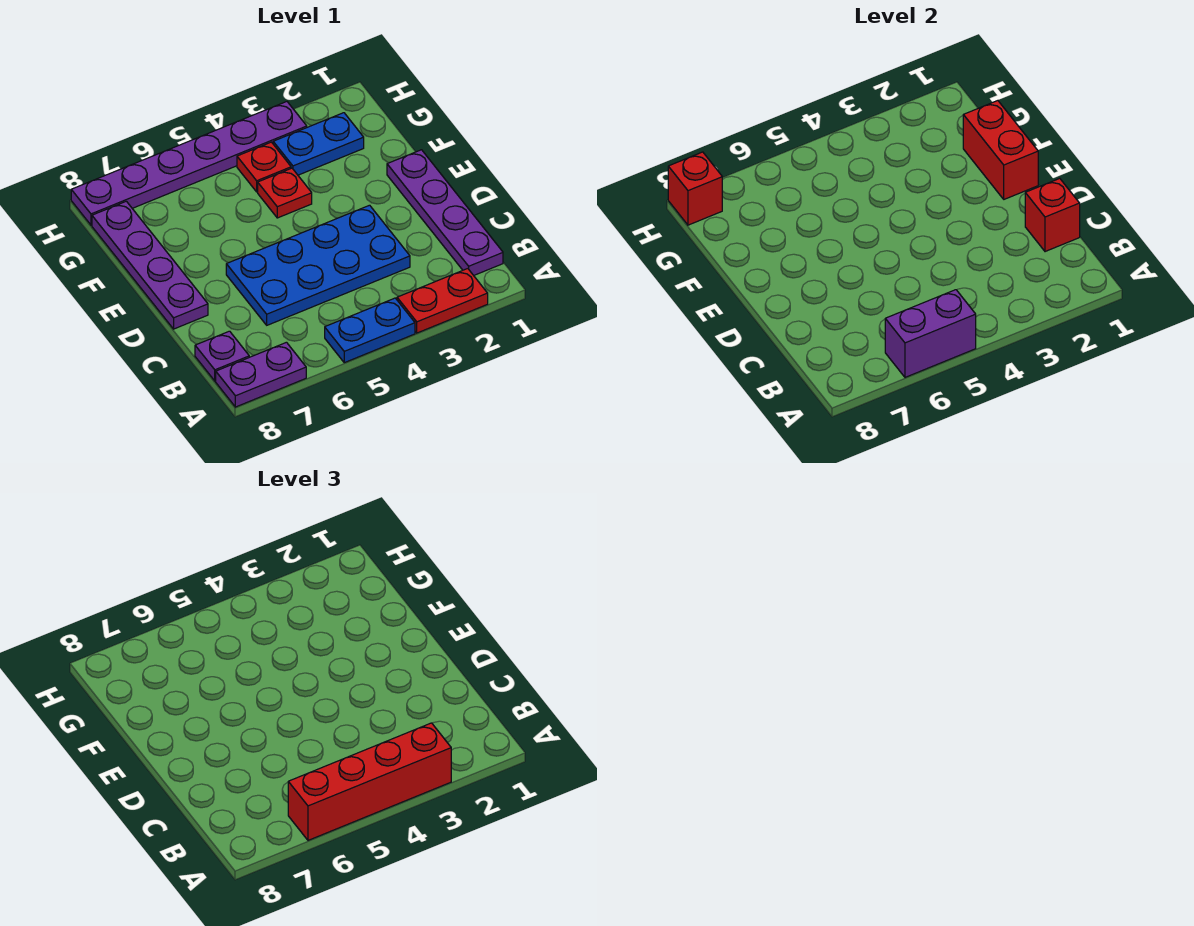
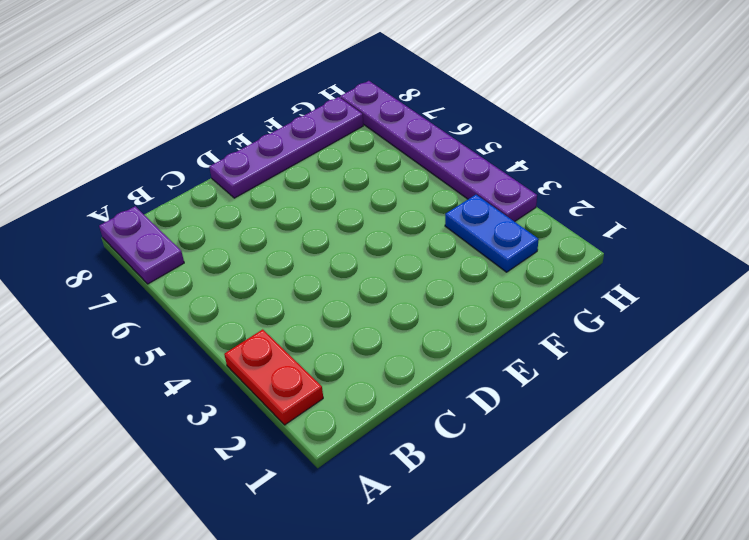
none -> blue 1x2 plate [325,298,415,363]
none -> purple 1x4 plate [387,150,503,275]
none -> purple 1x1 plate [195,331,249,381]

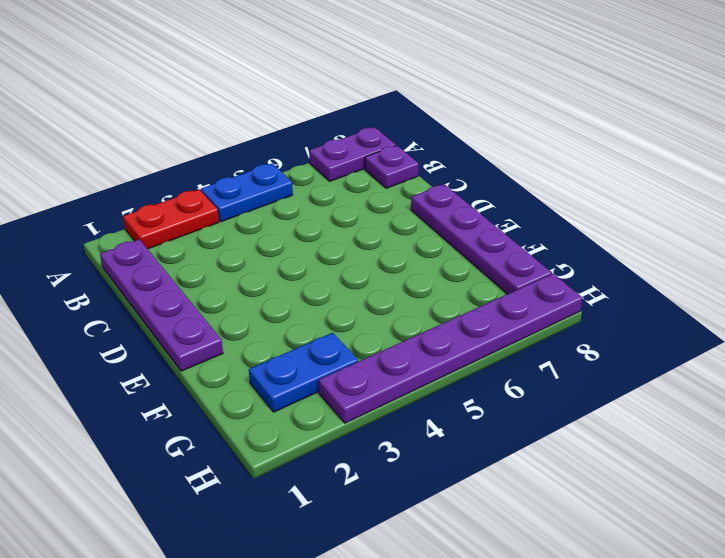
none -> blue 2x4 plate [226,205,410,325]
none -> red 1x1 plate [258,168,312,218]
none -> red 1x1 plate [237,142,291,192]

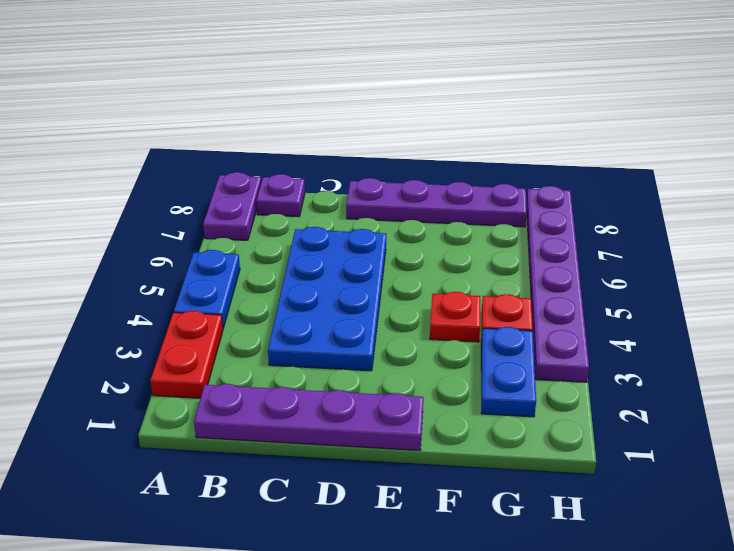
none -> purple 1x2 brick [885,290,976,377]
none -> red 1x1 brick [1025,178,1080,252]
none -> red 1x2 brick [963,101,1038,199]

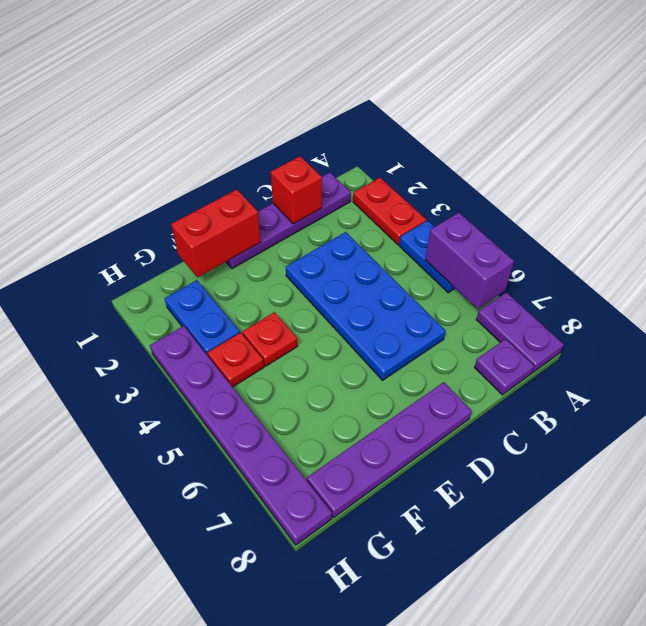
none -> red 1x1 brick [668,152,722,225]
none -> red 1x4 brick [288,723,451,840]

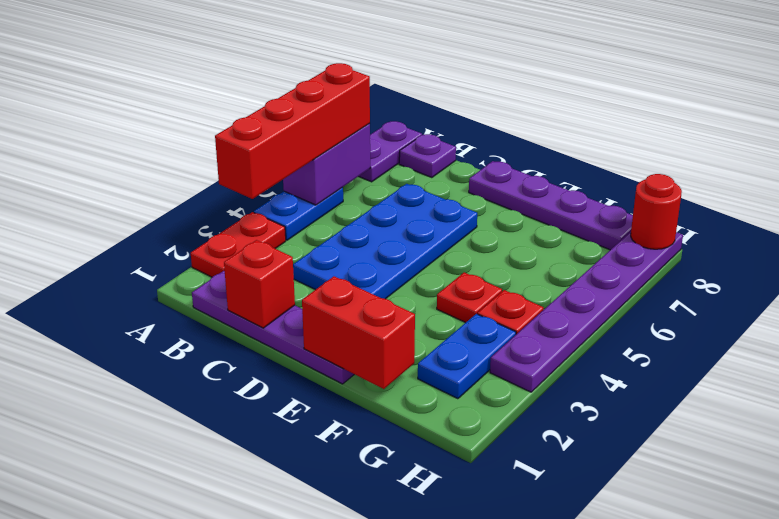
red 1x1 round brick [631,174,682,249] -> red 1x1 brick [668,152,722,225]

